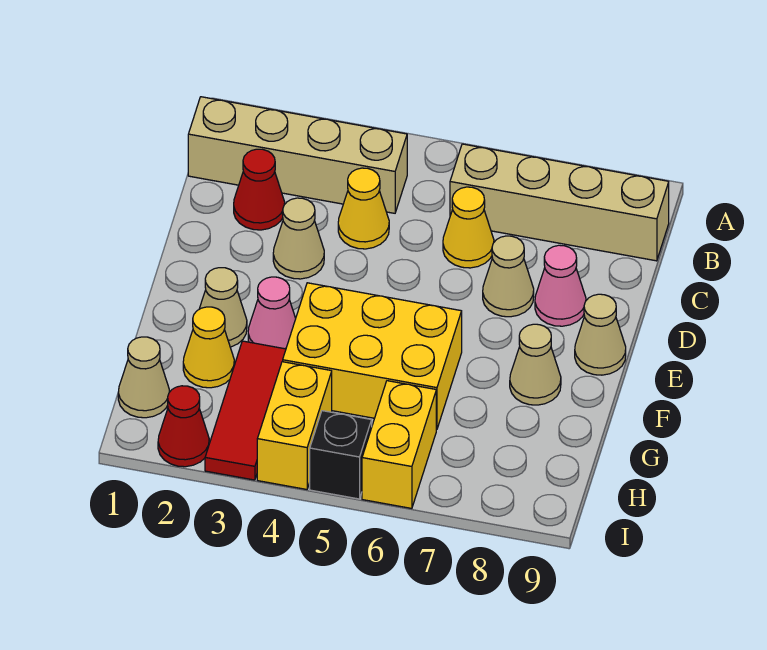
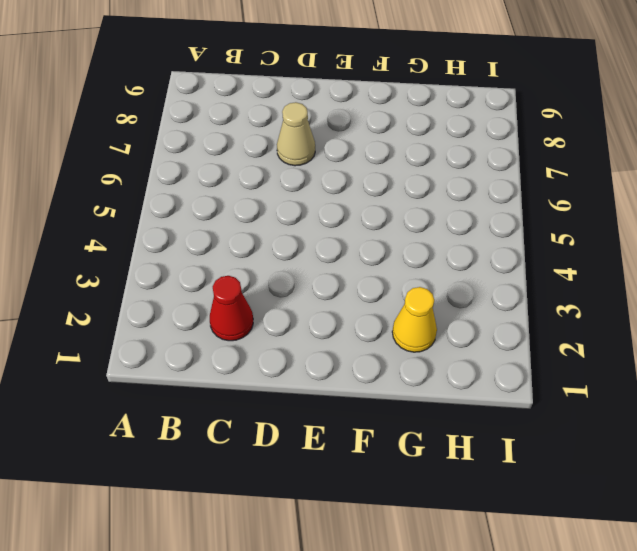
none -> tan 1x4 brick [188,97,407,213]
none -> tan 1x4 brick [450,144,669,261]
none -> yellow 1x1 cone [338,168,389,249]

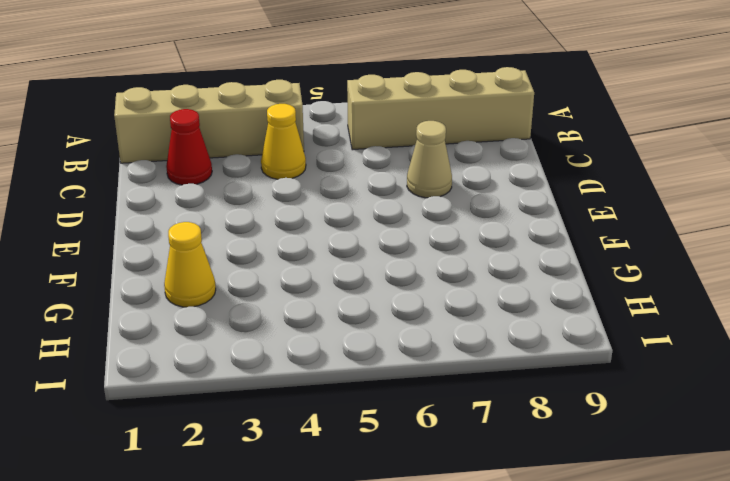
none -> yellow 1x1 cone [443,187,494,268]
none -> tan 1x1 cone [273,198,324,279]
none -> pink 1x1 cone [535,245,586,326]

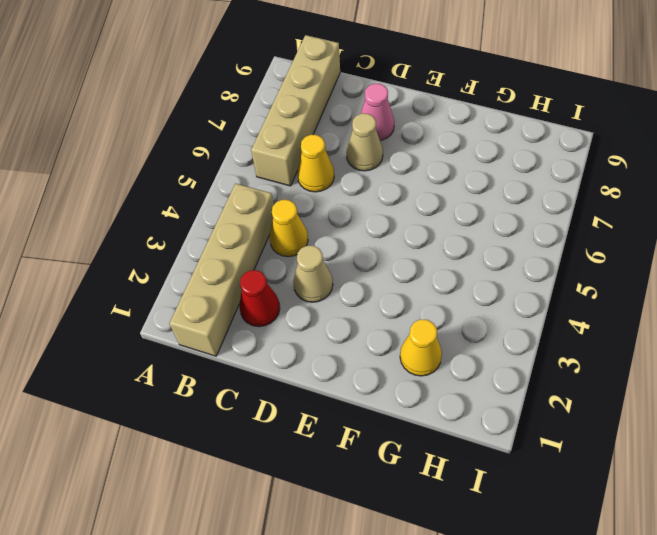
none -> tan 1x1 cone [575,294,626,375]
none -> tan 1x1 cone [199,268,247,347]
none -> pink 1x1 cone [248,277,296,349]

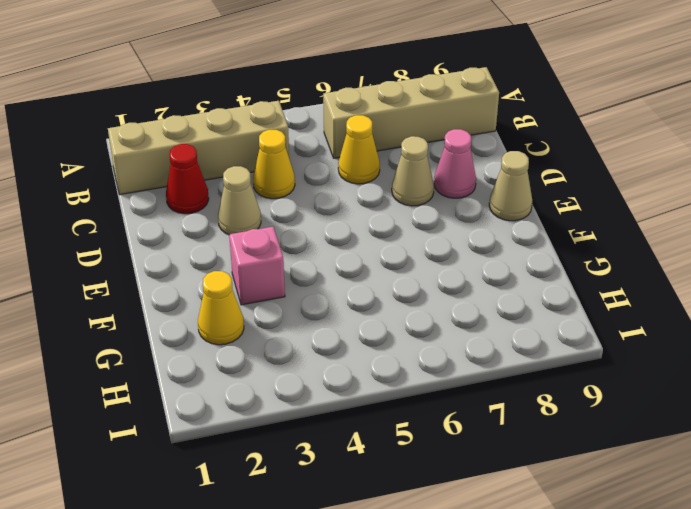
pink 1x1 brick [229,227,285,305] -> pink 1x1 cone [248,277,296,349]
none -> tan 1x1 cone [199,268,247,347]
none -> yellow 2x3 brick [283,283,462,430]
none -> tan 1x1 cone [510,324,561,405]

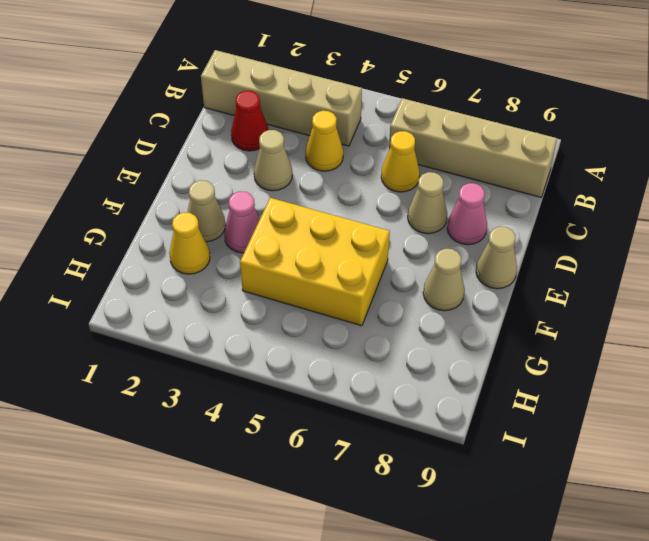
none -> red 1x3 tile [205,341,286,480]
none -> tan 1x1 cone [118,337,169,418]
none -> yellow 1x2 brick [257,362,332,489]

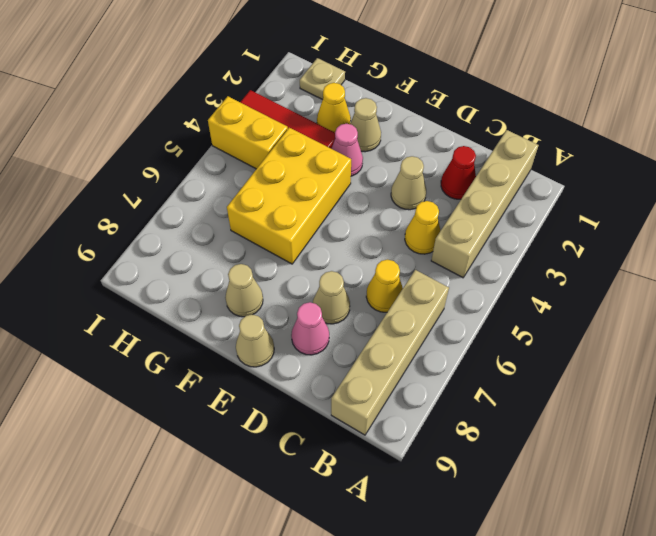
tan 1x1 plate [300,58,345,100] -> tan 1x1 cone [118,337,169,418]
none -> yellow 1x2 brick [362,381,436,508]
none -> red 1x1 cone [158,386,209,467]
none -> black 1x1 brick [310,411,372,499]

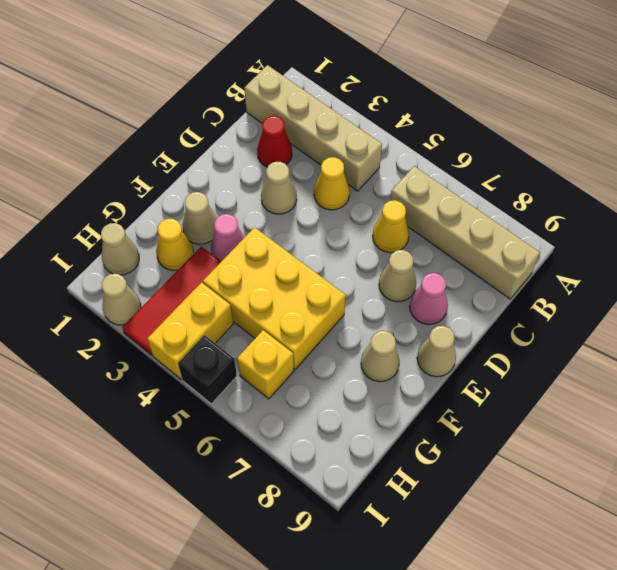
yellow 1x1 brick [237,330,294,399] -> yellow 1x2 brick [362,381,436,508]
tan 1x1 cone [102,274,141,325] -> red 1x1 cone [158,386,209,467]

